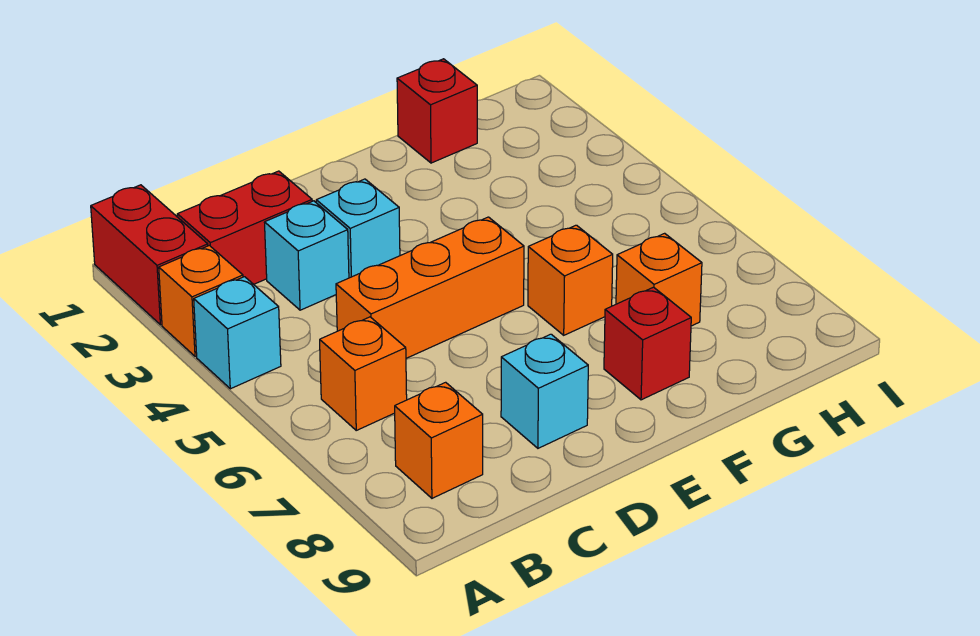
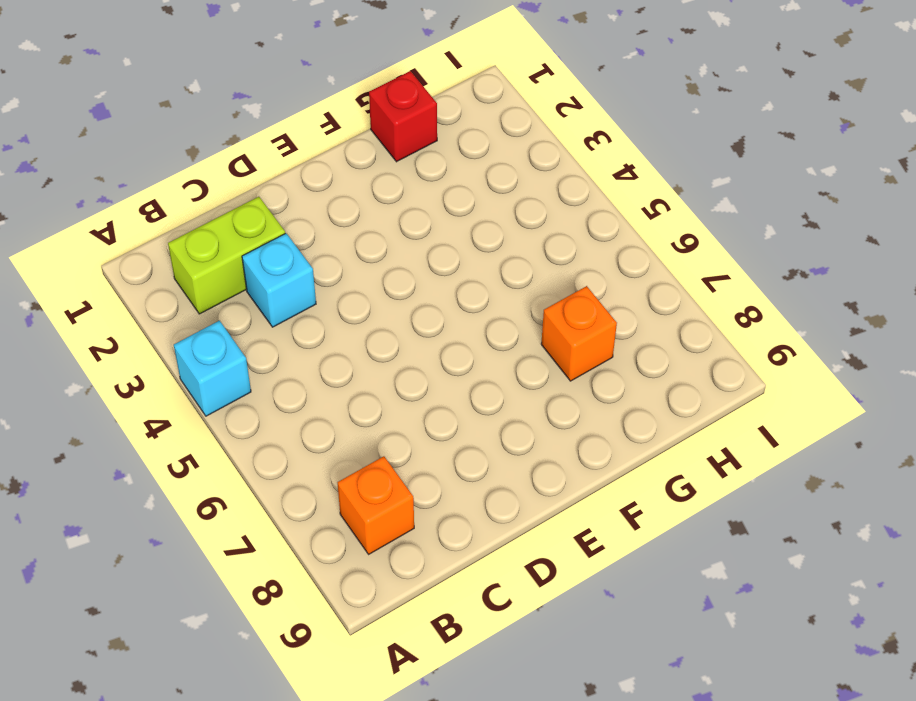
lime 1x2 brick [168,197,285,314] -> red 1x2 brick [177,171,312,284]
none -> red 1x2 brick [91,185,208,325]
none -> orange 1x1 brick [159,245,243,356]
none -> orange 1x1 brick [320,317,407,430]

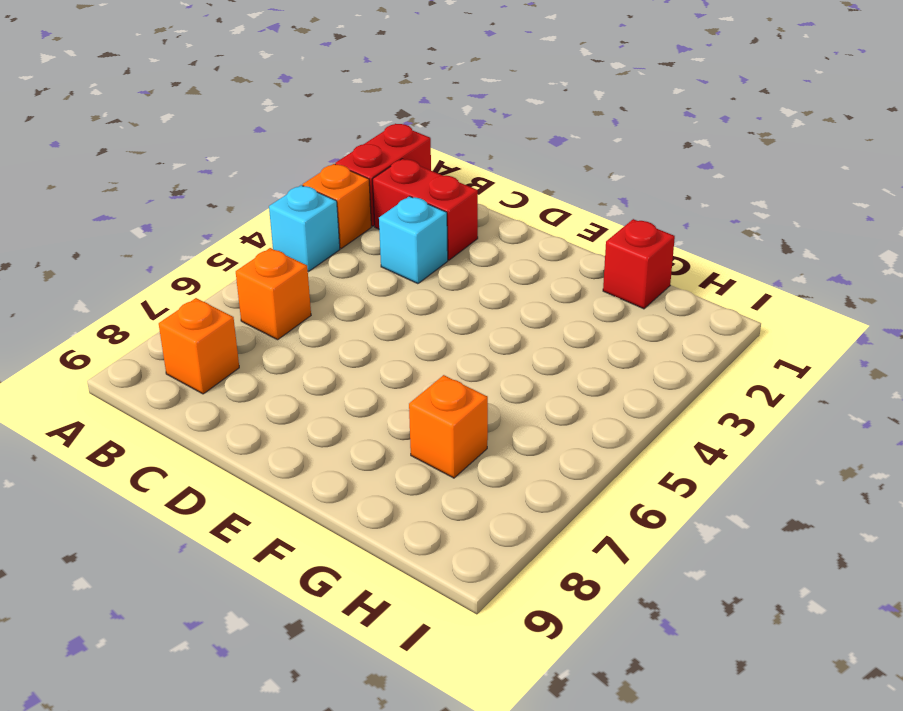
none -> orange 1x3 brick [336,217,524,358]
none -> cyan 1x1 brick [316,179,400,278]
none -> cyan 1x1 brick [501,334,588,448]

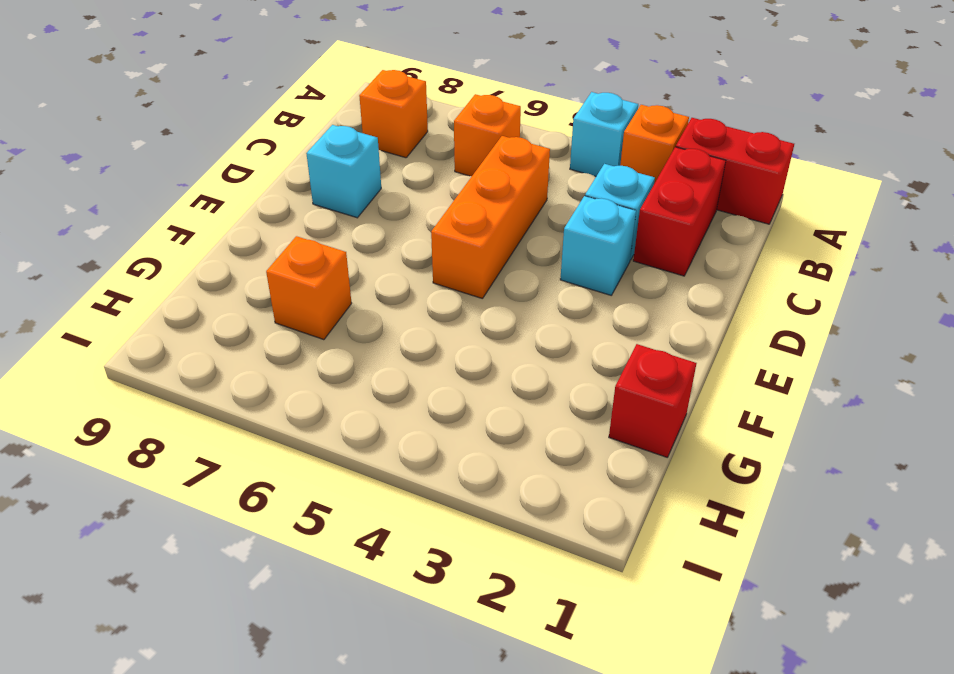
none -> orange 1x1 brick [528,225,613,335]
none -> red 1x1 brick [604,287,691,400]

